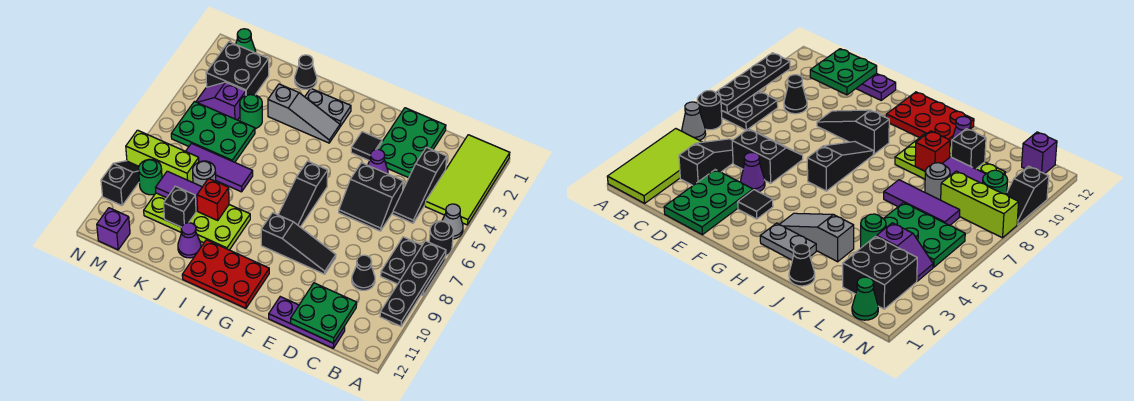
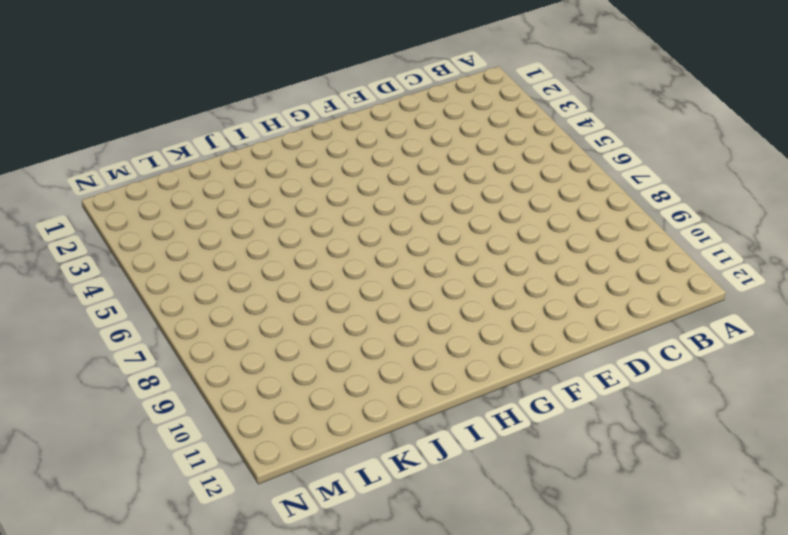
none -> lime 2x4 tile [425,135,510,225]
none -> grey 1x1 cone [442,204,463,239]
none -> black 1x1 round brick [429,221,453,255]
none -> black 2x2 plate [381,237,445,295]

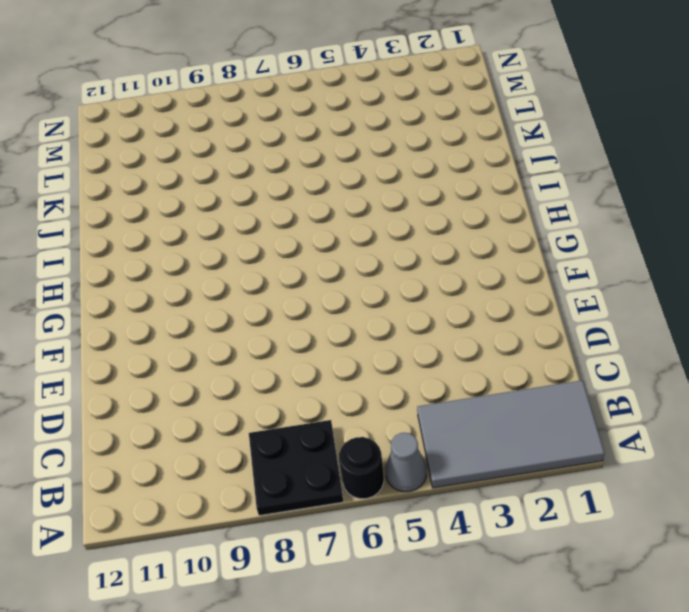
grey 2x4 tile [417,380,605,488] -> lime 2x4 tile [425,135,510,225]
none -> black 1x3 slope [393,147,447,223]
none -> black 1x1 cone [352,255,375,290]
none -> purple 1x3 plate [269,297,345,348]
none -> green 2x3 plate [378,108,446,178]

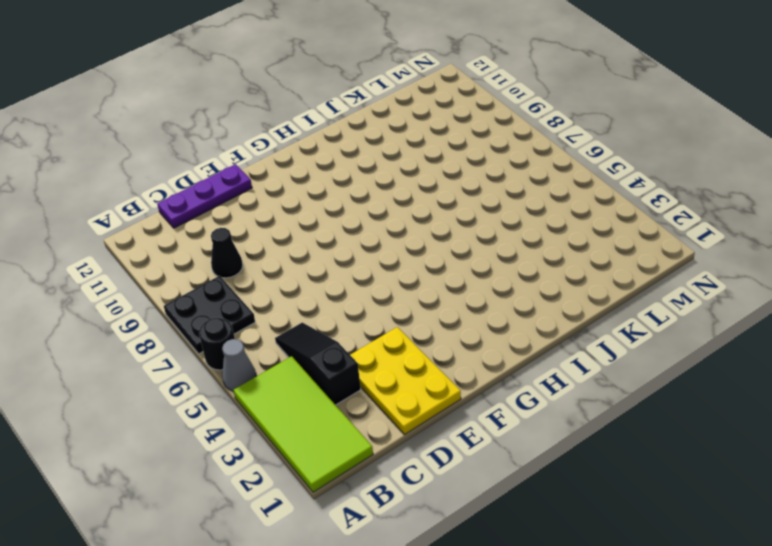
yellow 2x3 plate [350,327,461,435] -> green 2x3 plate [378,108,446,178]
none -> black 2x2 slope [339,163,403,231]
none -> purple 1x1 cone [368,149,388,174]
none -> black 1x3 slope [261,213,336,274]
none -> black 1x1 tile [351,132,382,161]

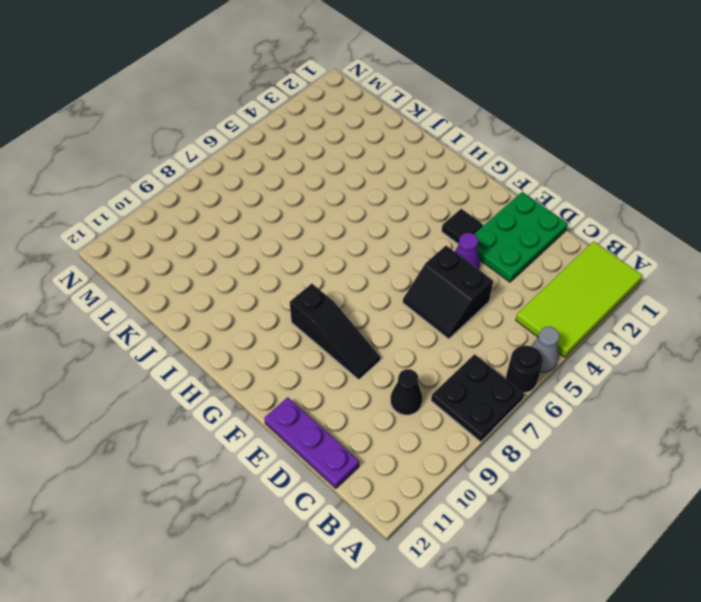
none -> black 1x3 slope [393,147,447,223]
none -> black 1x3 slope [278,161,328,227]
none -> red 2x3 plate [182,240,269,308]
none -> grey 1x2 plate [305,88,351,126]

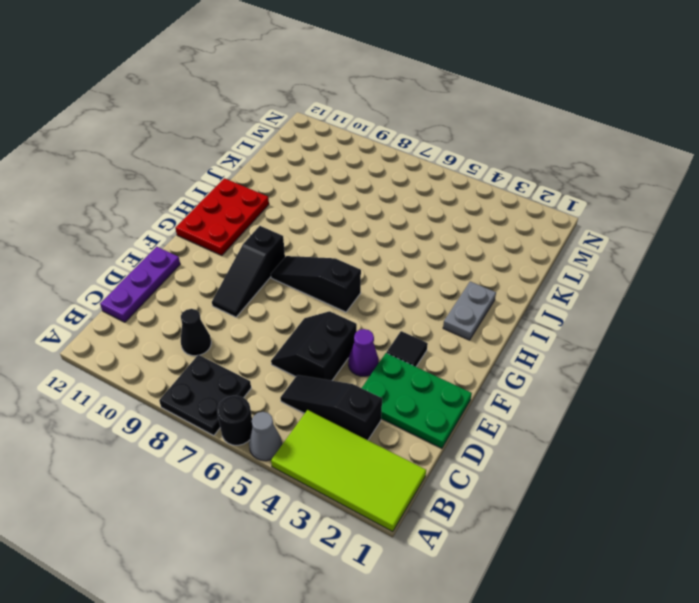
none -> grey 1x3 slope [268,84,340,143]
none -> lime 2x4 plate [144,193,250,250]
none -> black 1x1 cone [295,55,317,89]
none -> purple 1x3 tile [186,143,253,192]

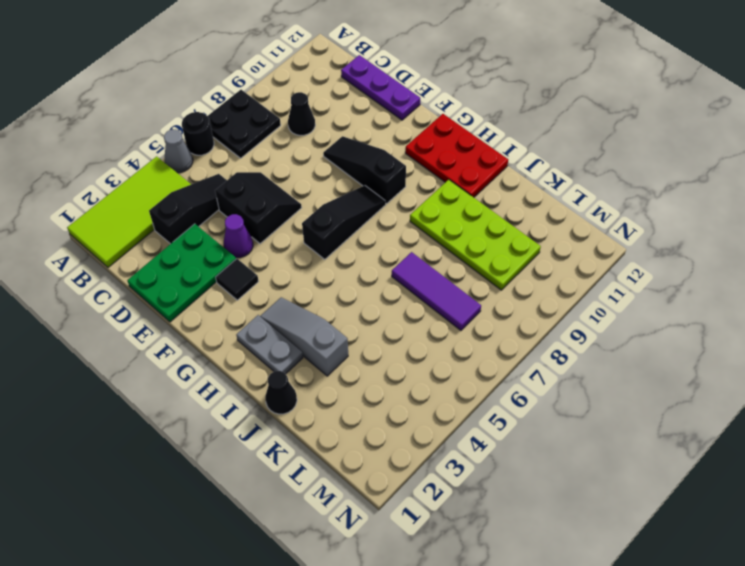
none -> purple 1x1 cone [178,223,201,258]
none -> green 1x1 round brick [240,95,262,129]
none -> green 2x3 plate [171,102,255,162]
none -> grey 1x1 round brick [193,161,216,187]

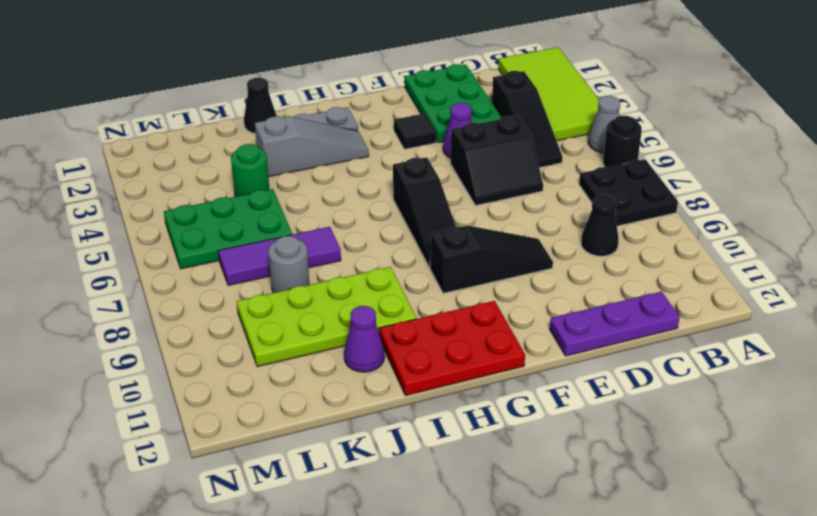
none -> black 2x2 brick [206,42,269,95]
none -> purple 1x2 slope [196,82,246,120]
none -> lime 1x3 brick [126,130,199,182]
none -> green 1x1 cone [236,29,256,53]

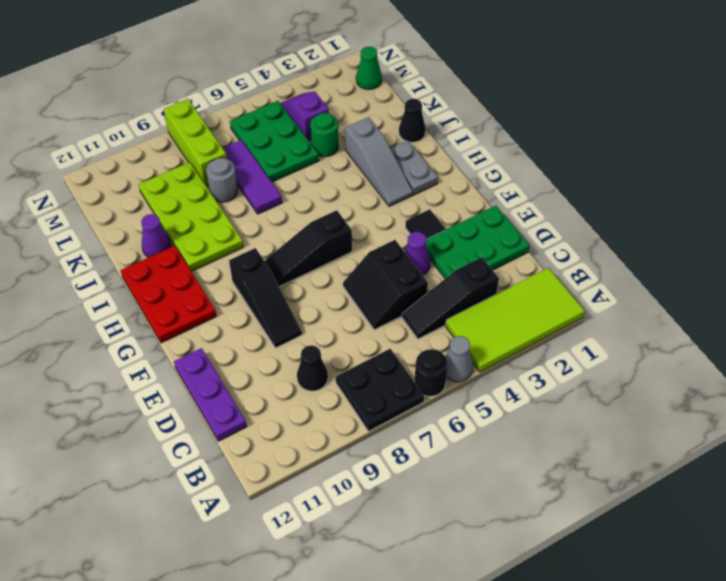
none -> black 2x2 brick [206,42,269,95]
none -> green 1x1 round brick [139,159,162,195]
none -> purple 1x1 brick [97,208,130,250]
none -> black 1x2 slope [101,161,139,206]

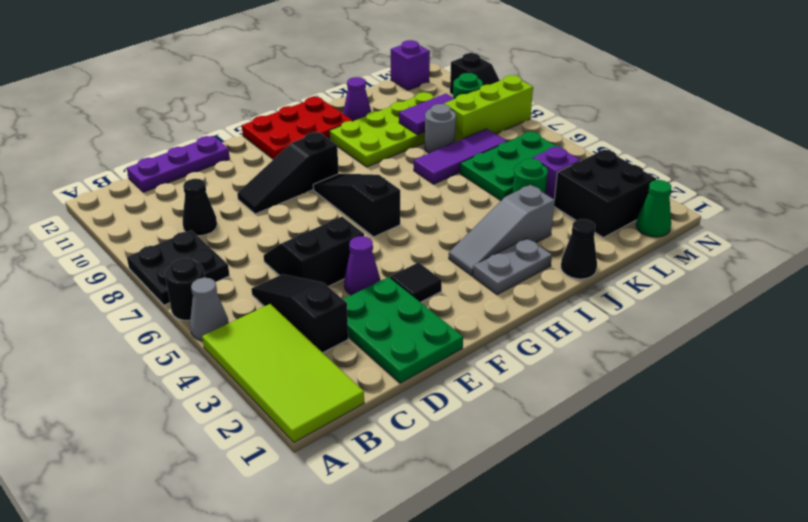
none -> black 1x4 plate [380,241,446,326]
none -> green 2x2 plate [291,283,357,343]
none -> red 1x1 brick [197,178,229,220]
none -> black 1x1 brick [164,186,196,227]

